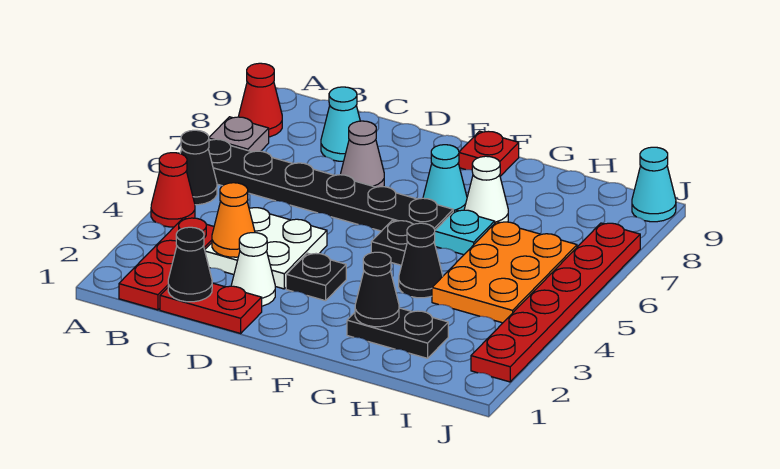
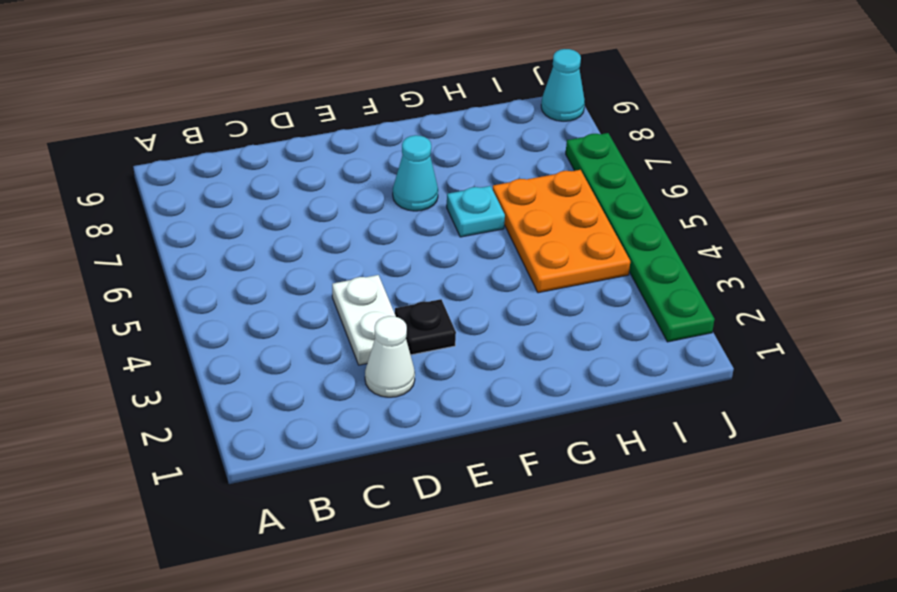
white 1x2 plate [332,275,396,365] -> white 2x2 plate [205,208,327,289]
green 1x6 plate [566,133,714,342] -> red 1x6 plate [471,223,640,382]
none -> red 1x1 cone [151,153,195,227]
none -> black 1x1 cone [180,130,217,205]
none -> black 1x6 plate [208,139,453,231]

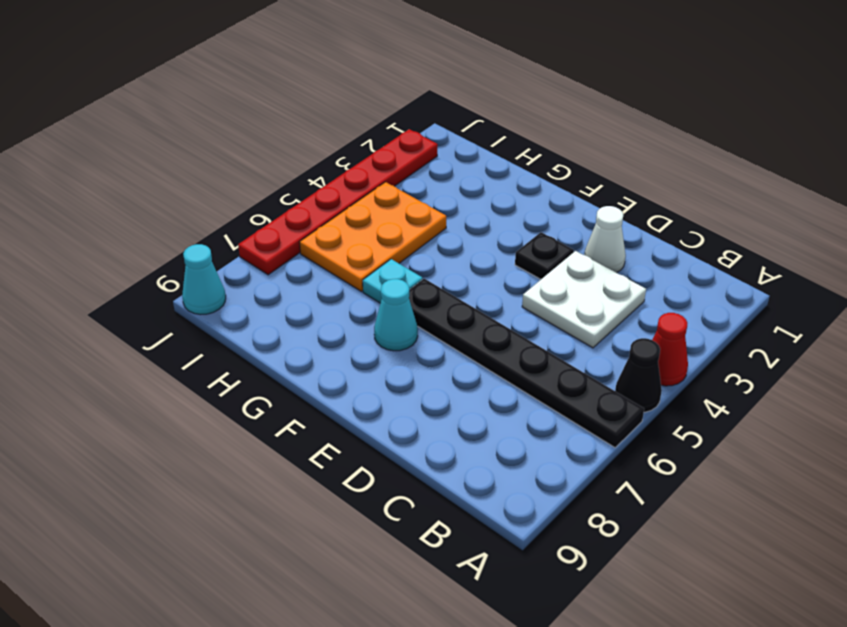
none -> grey 1x1 plate [209,117,269,152]
none -> red 1x1 cone [239,63,282,137]
none -> red 1x3 plate [119,218,214,310]

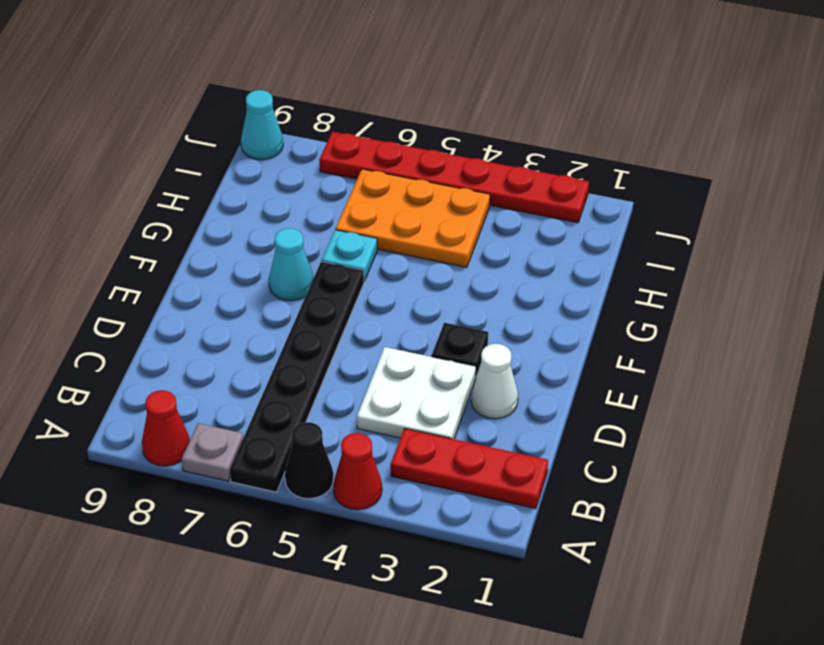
none -> red 1x2 plate [160,283,262,333]
none -> cyan 1x1 cone [321,87,360,161]
none -> grey 1x1 cone [341,121,384,187]

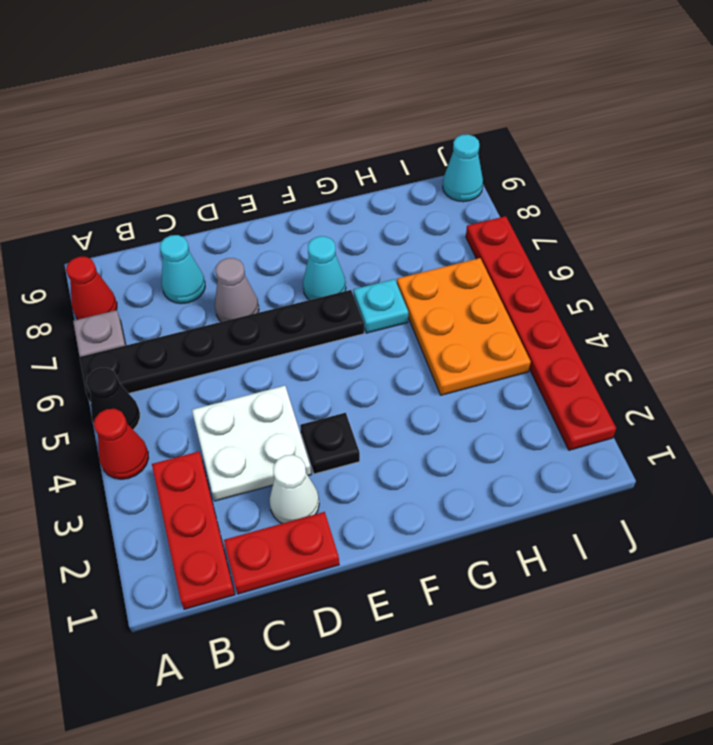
none -> black 1x1 plate [371,220,413,265]
none -> red 1x1 plate [459,131,519,176]
none -> black 1x2 plate [347,308,448,358]

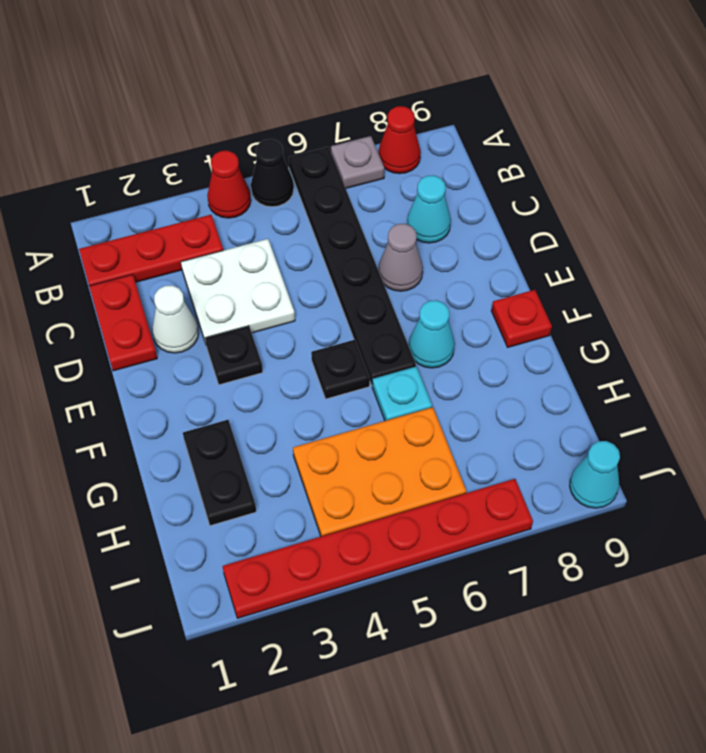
none -> black 1x1 cone [399,223,443,298]
none -> white 1x1 cone [464,156,508,223]
none -> black 1x1 cone [168,227,212,302]

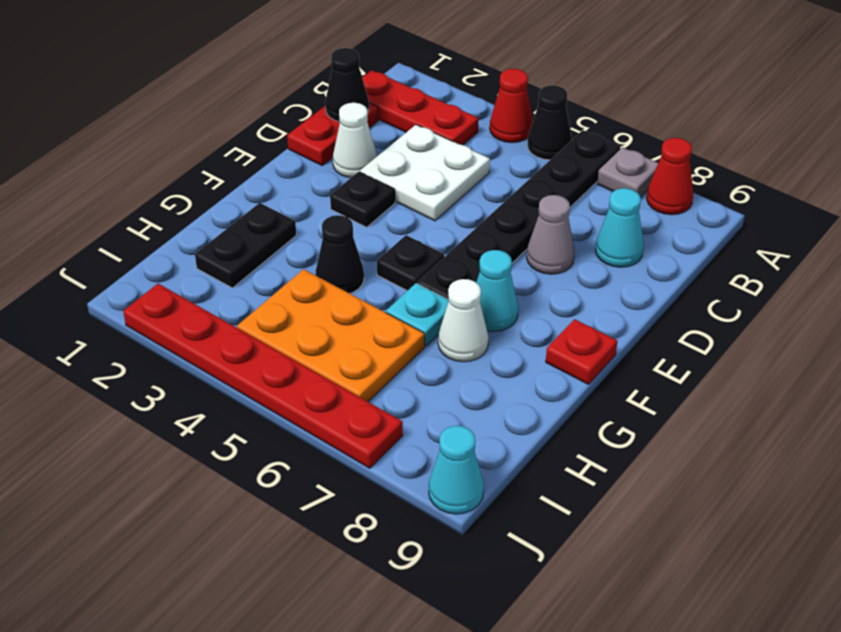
none -> orange 1x1 cone [212,183,255,257]
none -> black 1x1 cone [355,252,399,327]

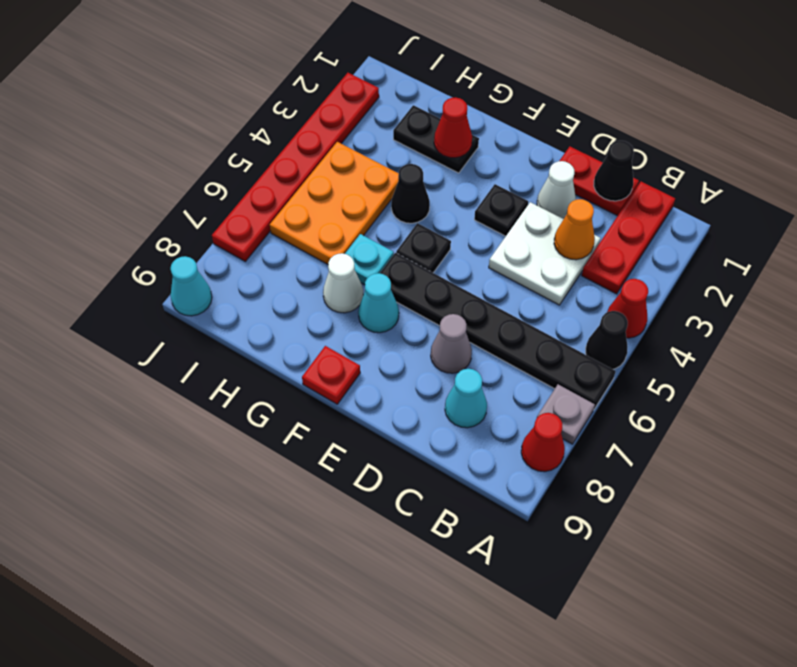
red 1x1 cone [434,97,472,158] -> black 1x1 cone [355,252,399,327]

